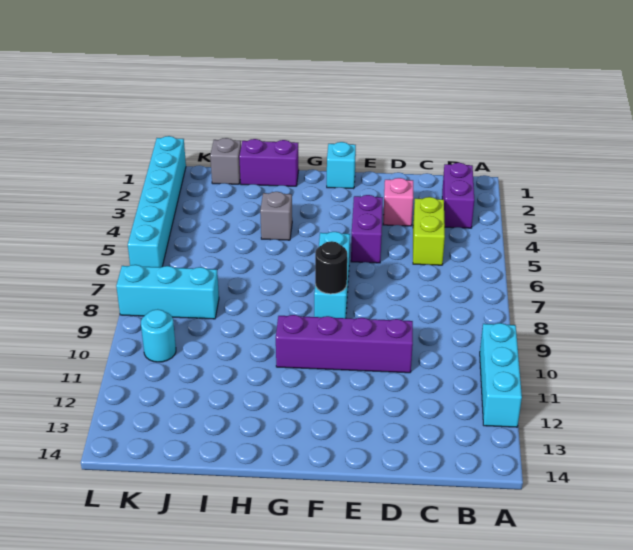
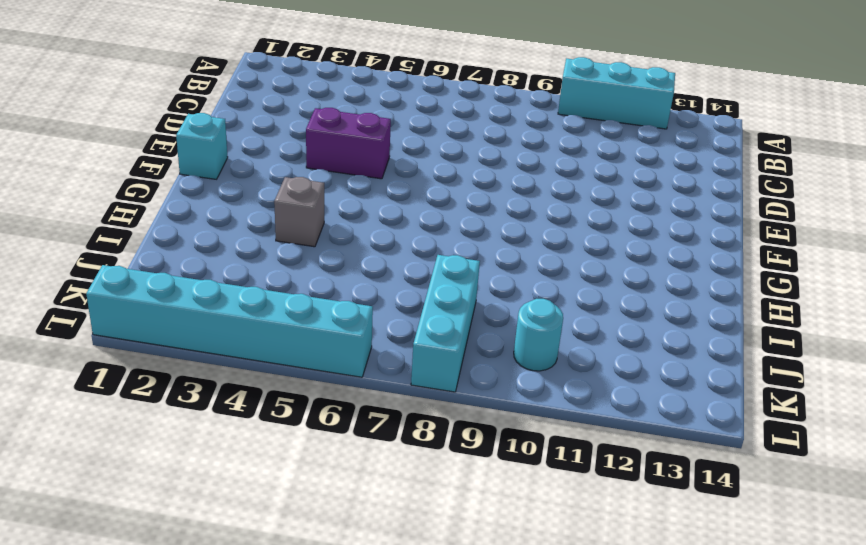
none -> purple 1x2 brick [442,163,474,228]
none -> lime 1x2 brick [413,197,445,265]
none -> pink 1x1 brick [383,178,413,226]

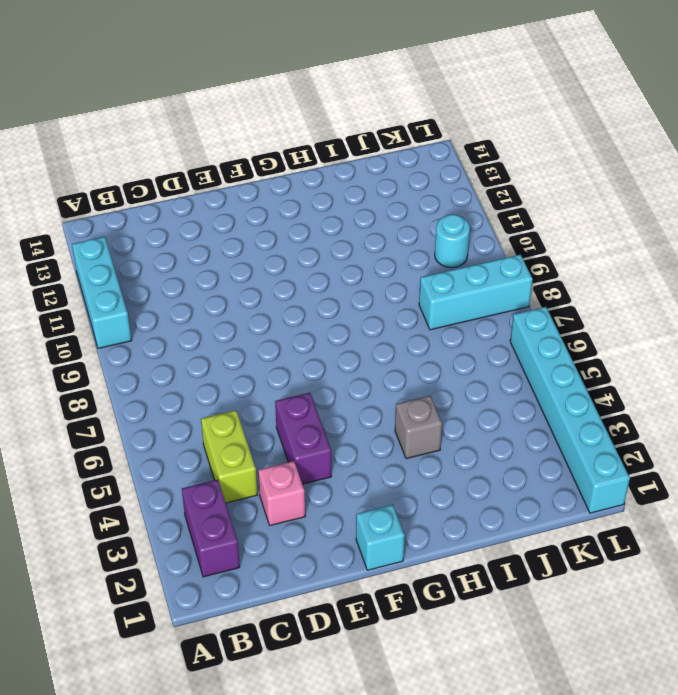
none -> purple 1x4 brick [276,315,413,373]
none -> cyan 1x3 brick [314,232,350,318]
none -> purple 1x2 brick [239,139,299,186]

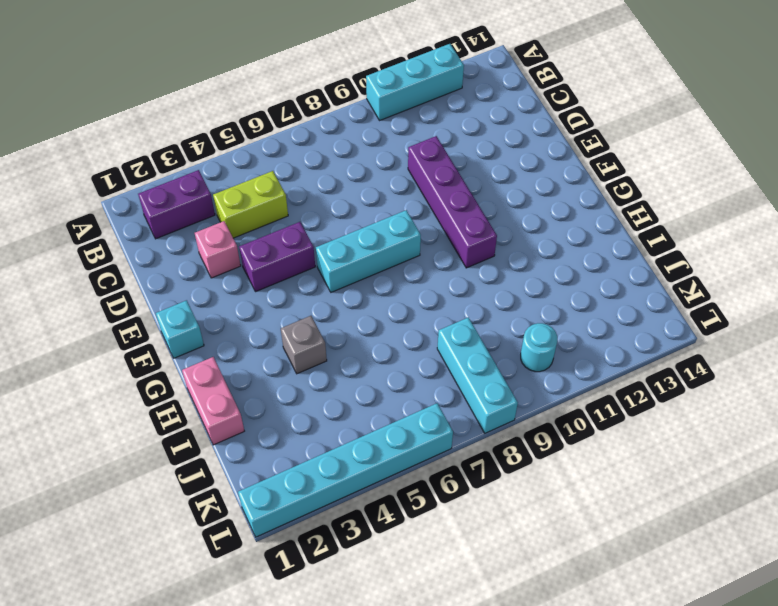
pink 1x2 brick [182,357,244,445] -> purple 1x2 brick [239,139,299,186]
none -> grey 1x1 brick [210,138,241,184]
none -> black 1x1 round brick [315,241,347,294]

